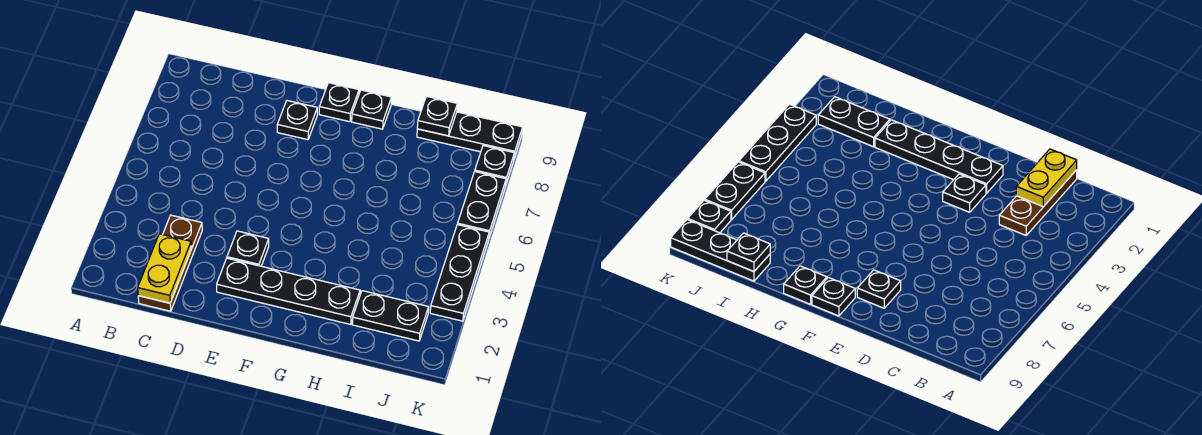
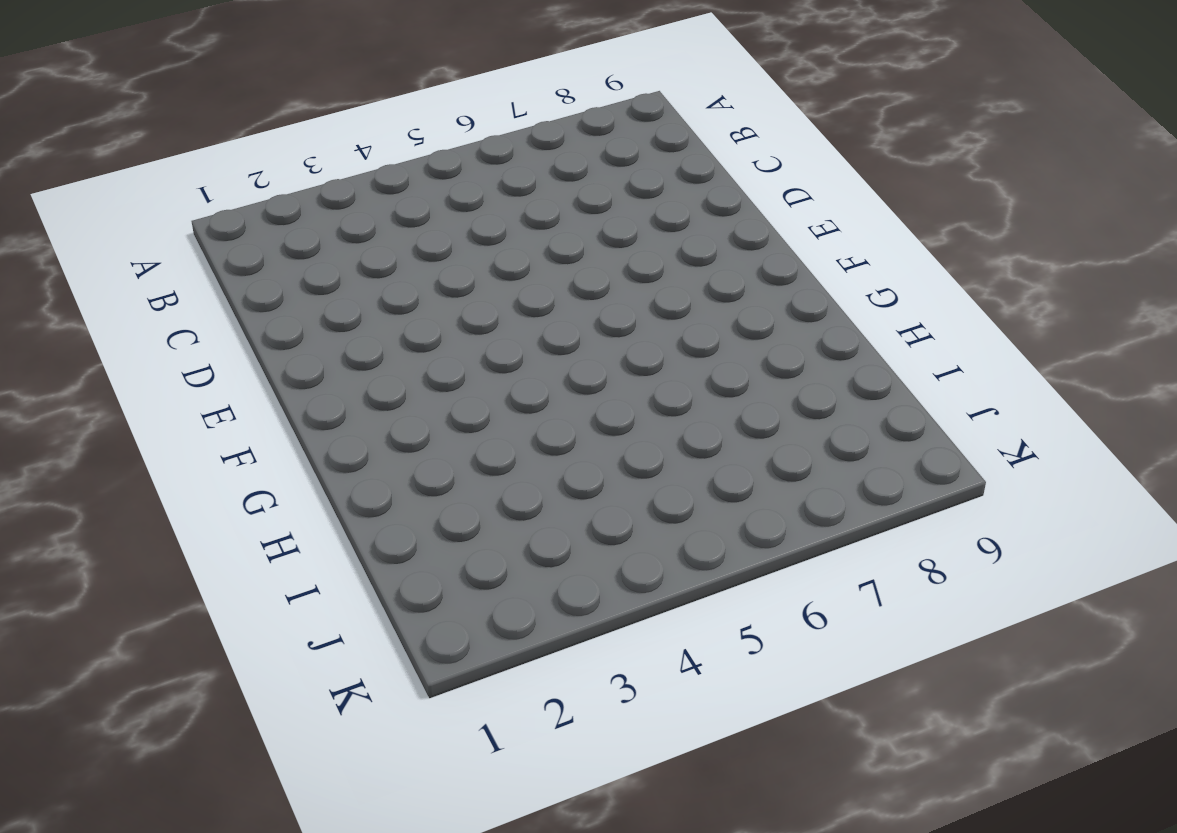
none -> brown 1x3 plate [138,215,202,311]
none -> black 1x4 plate [217,258,360,324]
none -> black 1x1 plate [227,231,269,266]

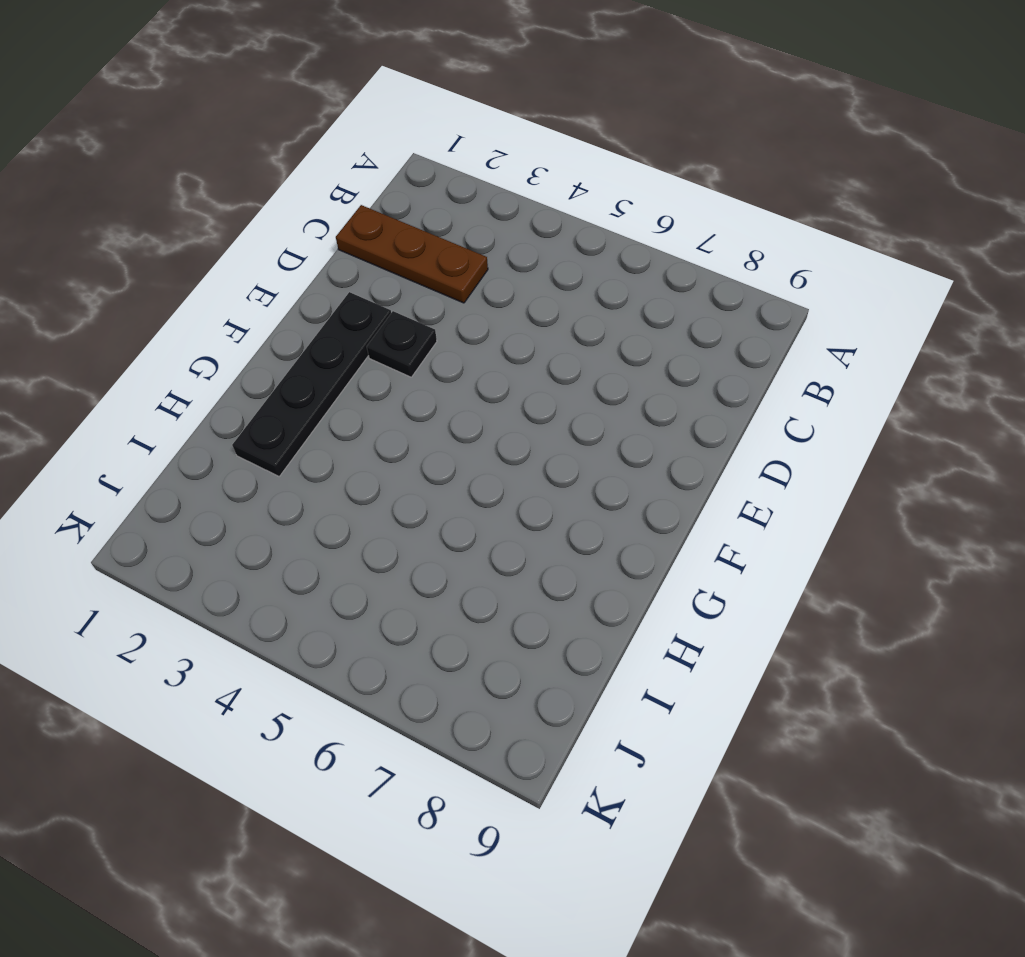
none -> black 1x1 plate [277,101,317,140]
none -> black 1x1 plate [319,83,359,122]
none -> black 1x1 plate [352,90,392,129]

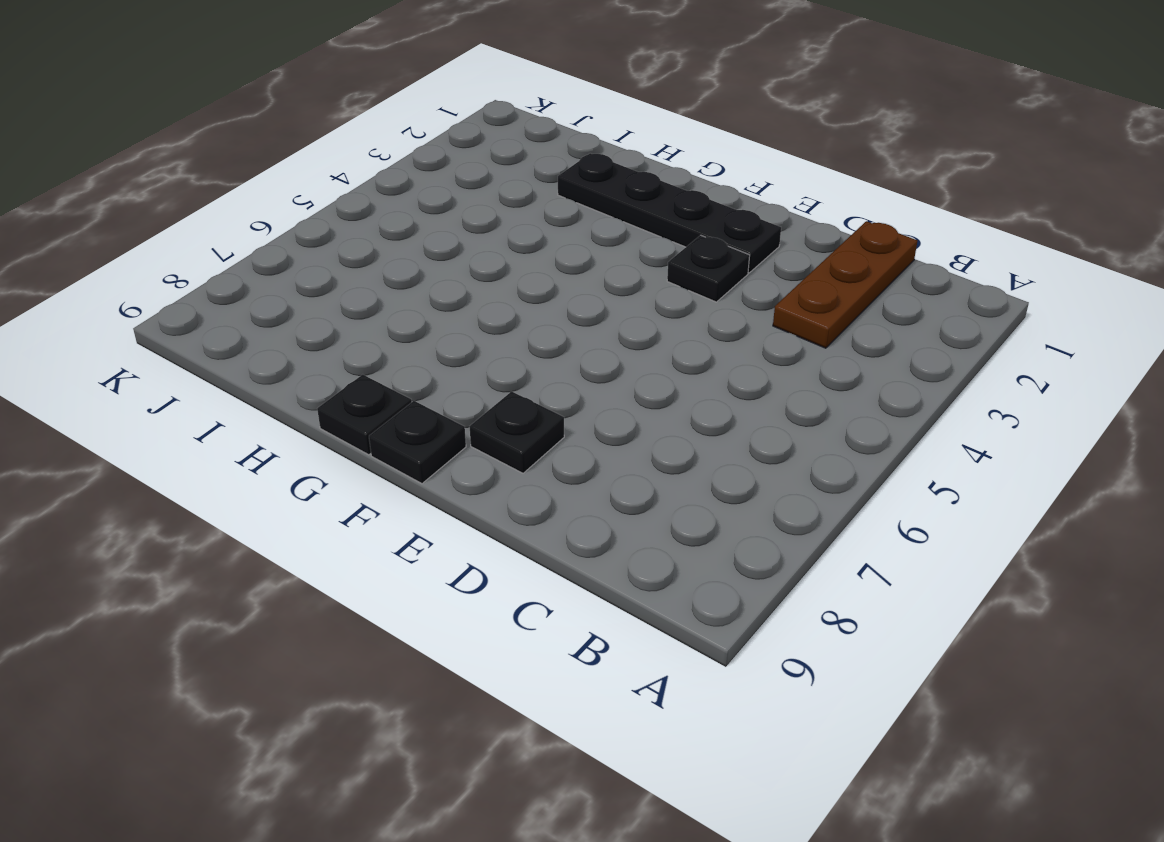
none -> black 1x2 plate [352,291,429,341]
none -> black 1x3 plate [417,112,523,158]
none -> black 1x3 plate [430,225,489,321]

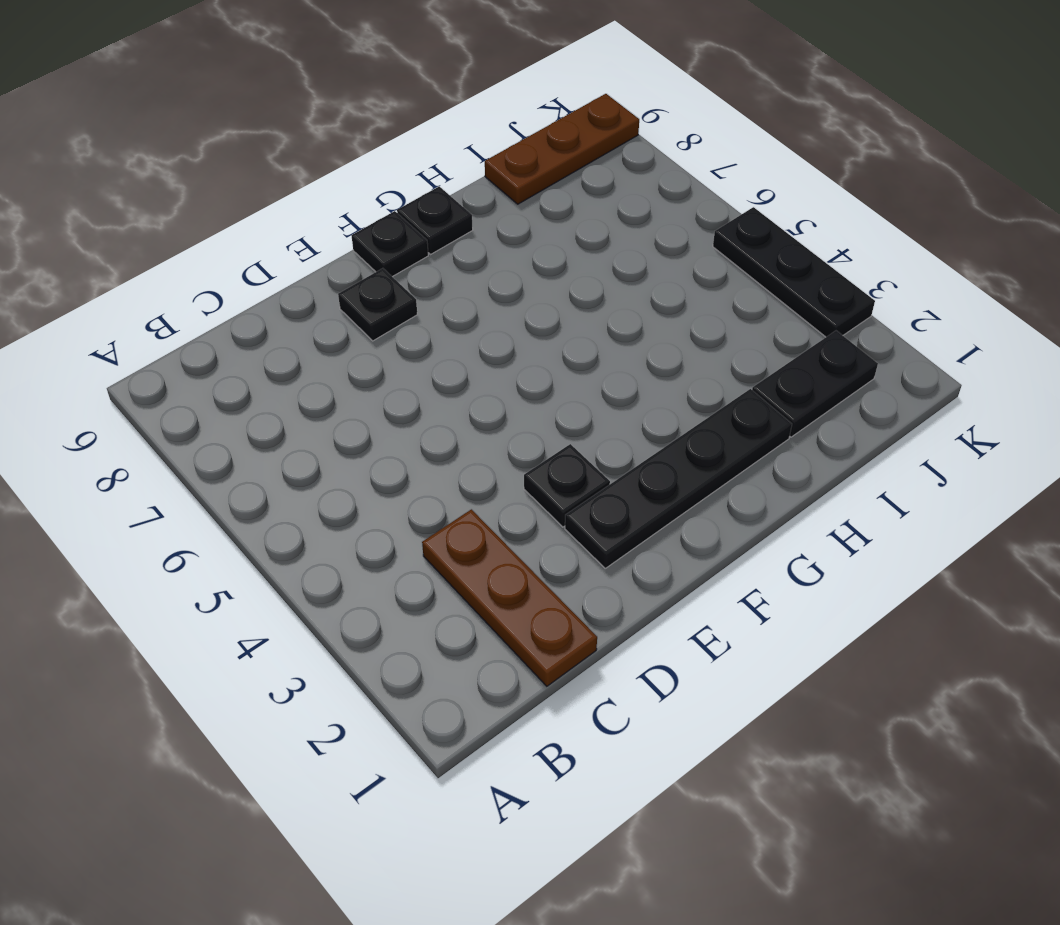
brown 1x3 plate [485,94,639,204] -> black 1x3 plate [417,112,523,158]
none -> black 1x2 plate [457,172,506,237]
none -> black 1x1 plate [475,146,514,184]
none -> yellow 1x2 plate [138,234,191,303]

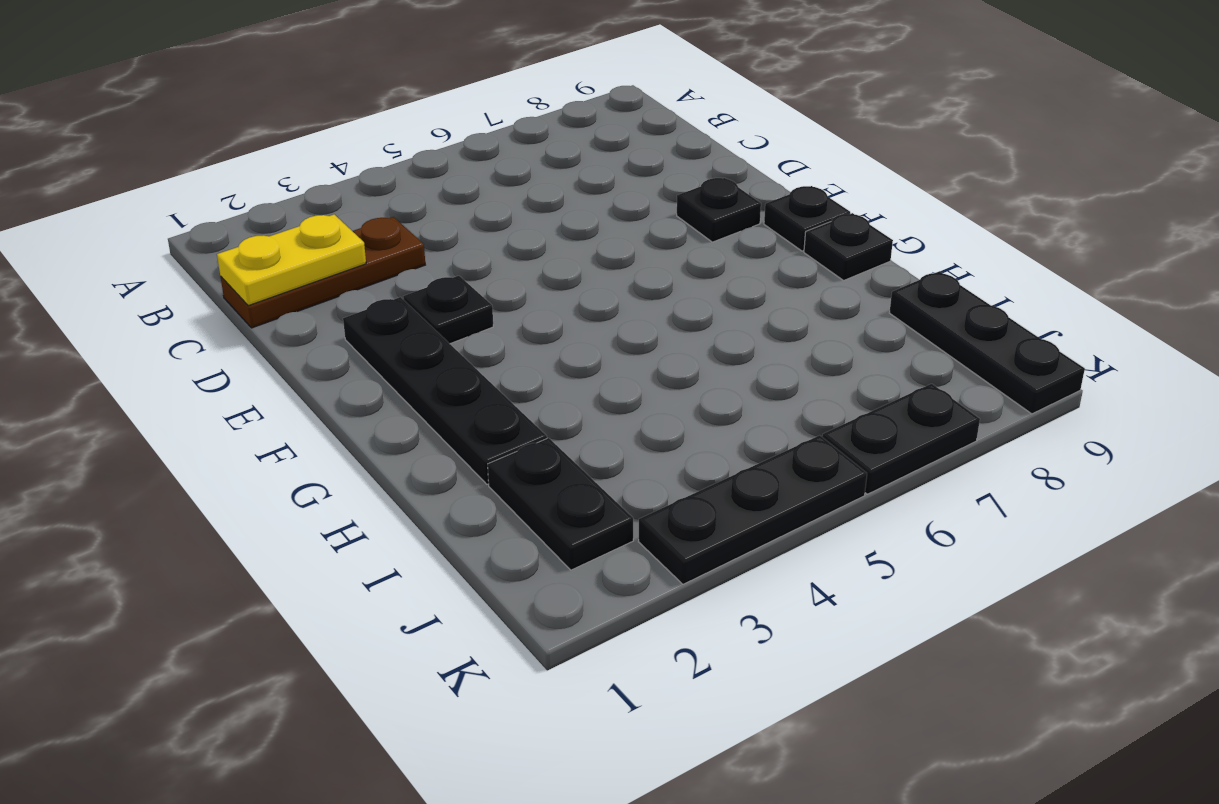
none -> black 1x1 plate [475,146,514,184]
none -> black 1x1 plate [417,96,457,136]

